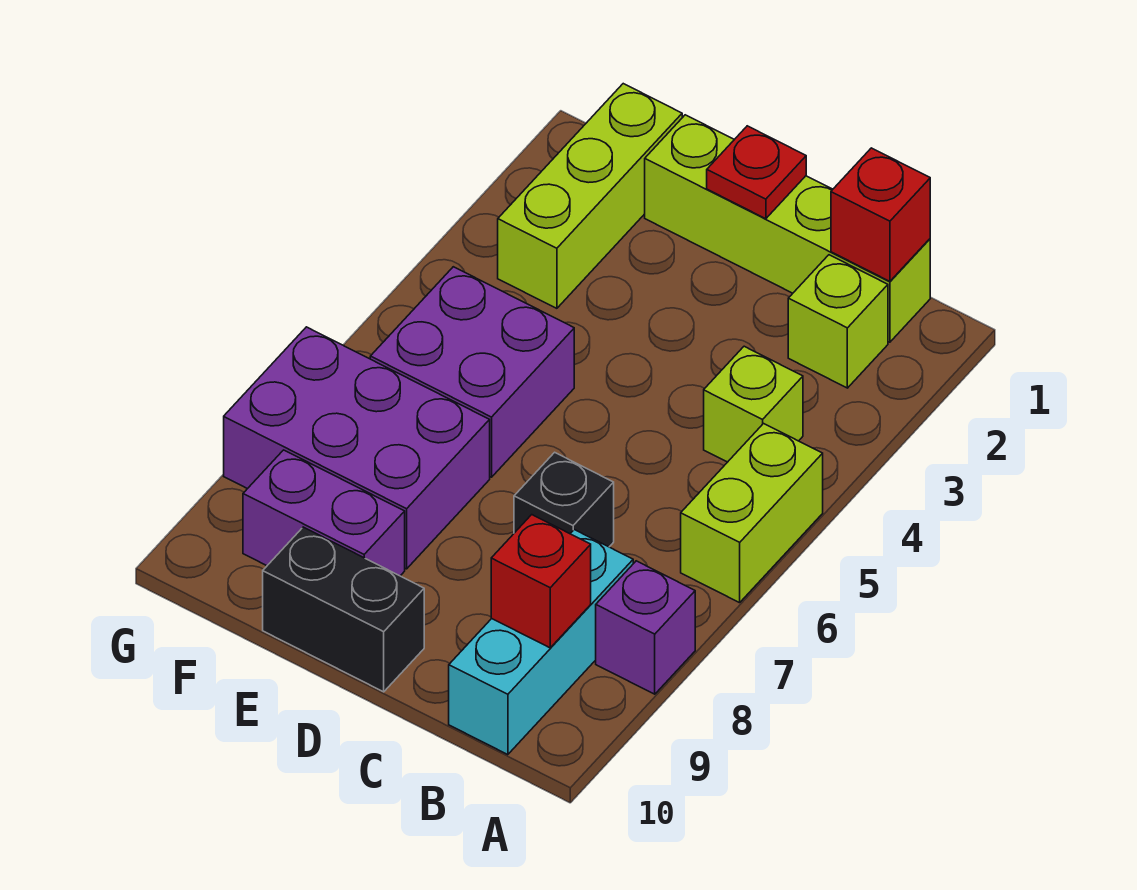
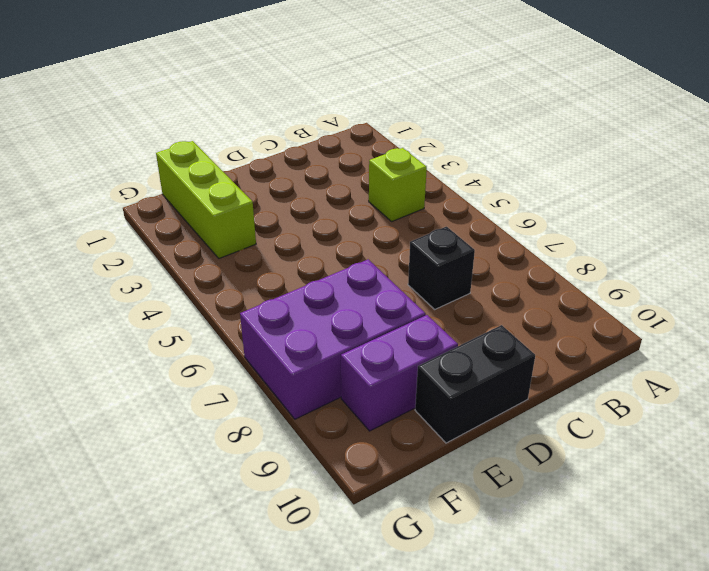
none -> lime 1x2 brick [681,424,823,603]
none -> purple 1x1 brick [596,561,695,694]
none -> lime 1x4 brick [645,115,930,342]

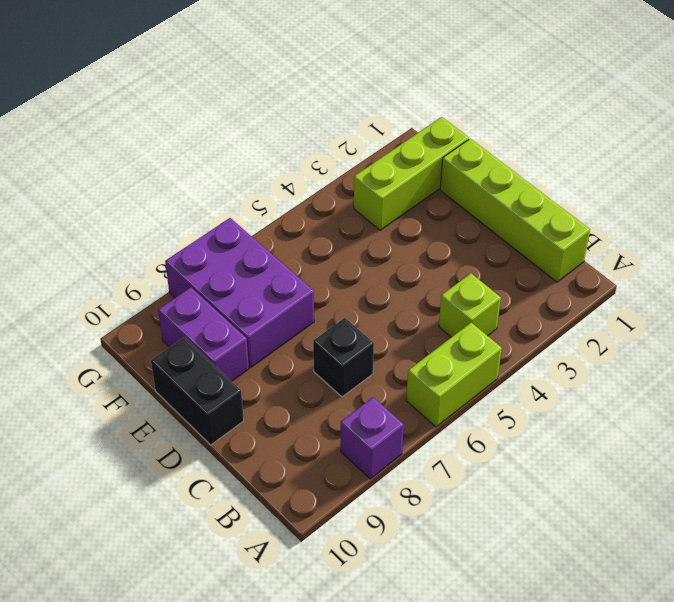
none -> lime 1x1 brick [788,255,888,388]
none -> cyan 1x3 brick [449,530,633,755]
none -> purple 2x2 brick [370,267,574,477]

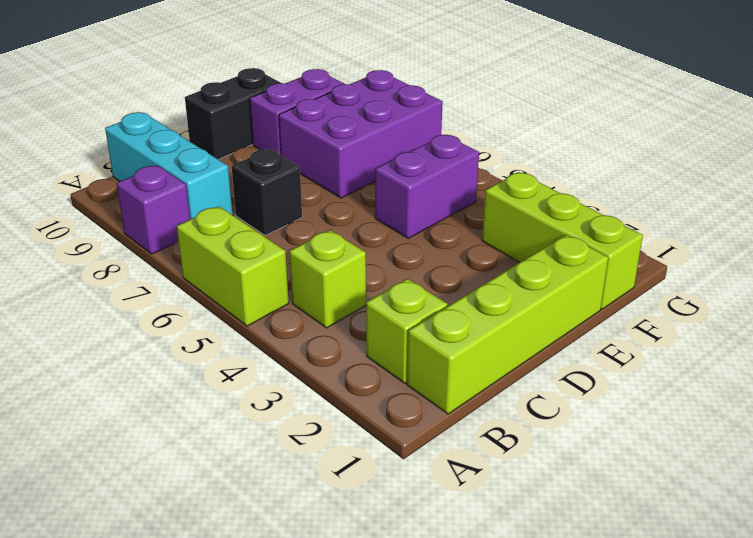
purple 1x2 brick [375,135,479,238] -> purple 2x2 brick [370,267,574,477]
none -> red 1x1 brick [831,148,930,281]
none -> red 1x1 brick [491,515,591,648]
none -> red 1x1 plate [707,126,806,219]

